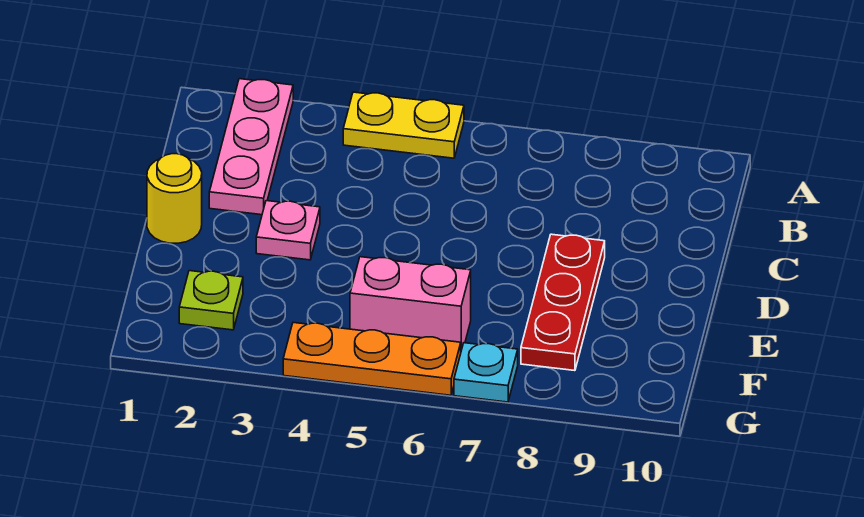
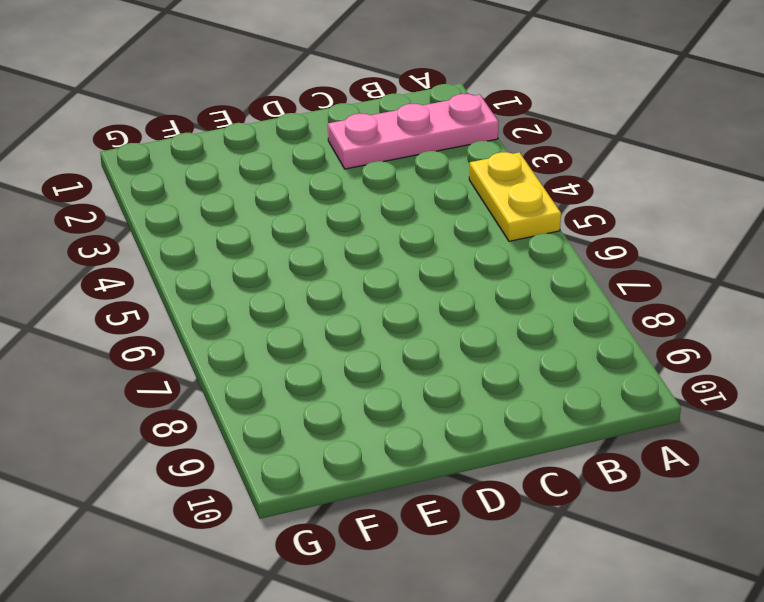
none -> yellow 1x1 round brick [147,154,202,243]
none -> pink 1x1 plate [256,201,320,260]

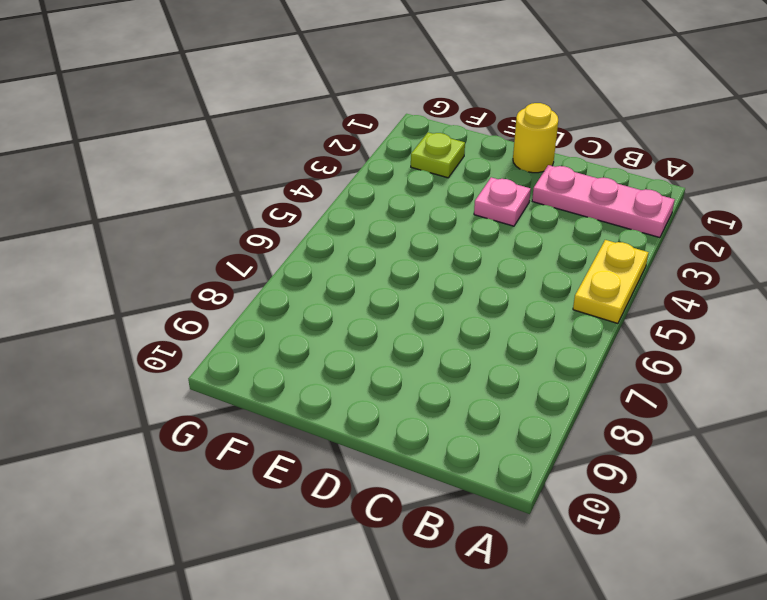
none -> red 1x3 plate [521,234,605,371]
none -> pink 1x2 brick [350,257,471,350]

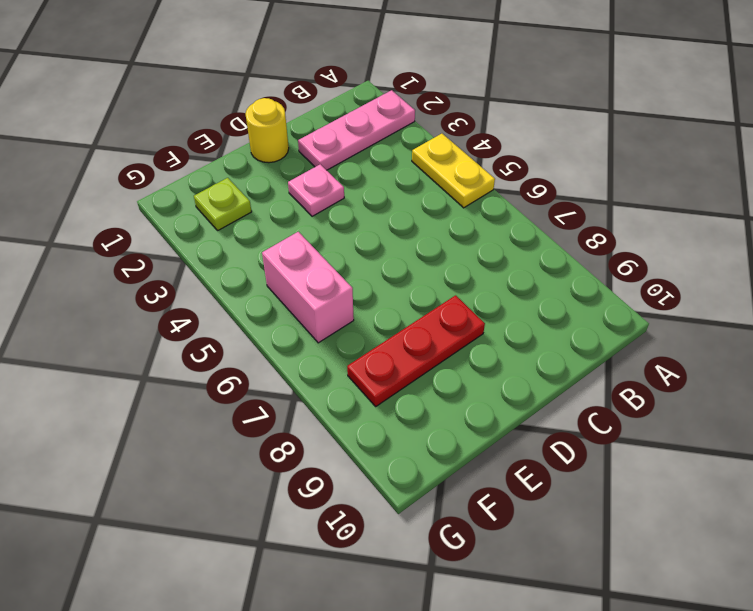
none -> orange 1x3 plate [283,323,461,395]
none -> cyan 1x1 plate [454,343,518,402]

